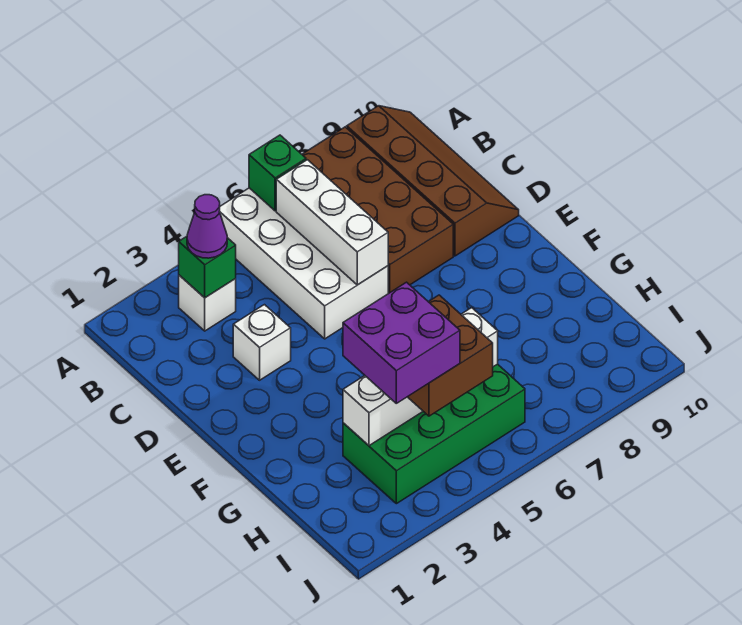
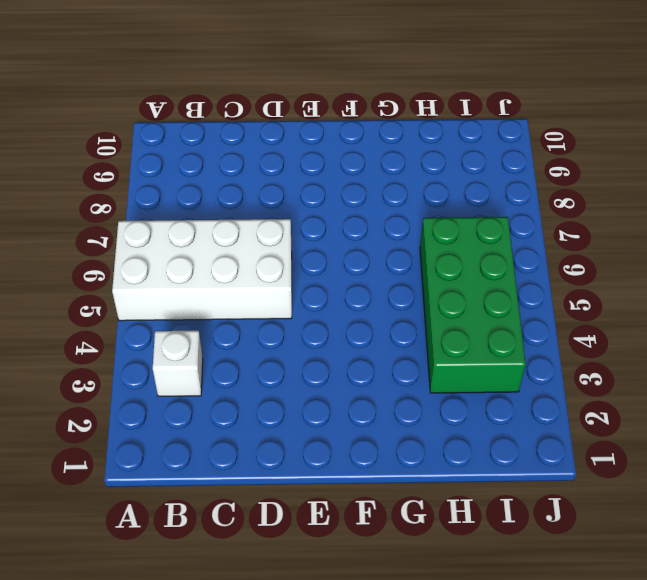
none -> brown 2x4 brick [302,127,453,294]
none -> brown 2x4 slope [347,106,519,256]
none -> white 1x1 brick [233,305,291,380]

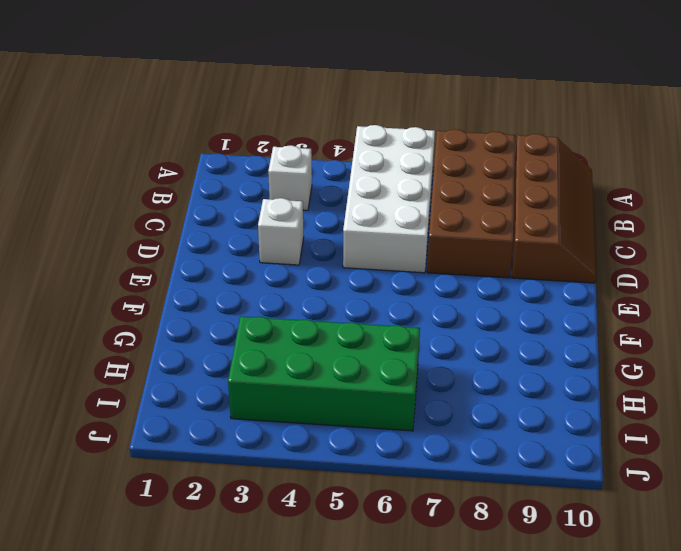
none -> green 1x1 brick [249,135,306,211]
none -> green 1x1 brick [179,236,236,298]
none -> white 1x3 brick [276,160,388,285]

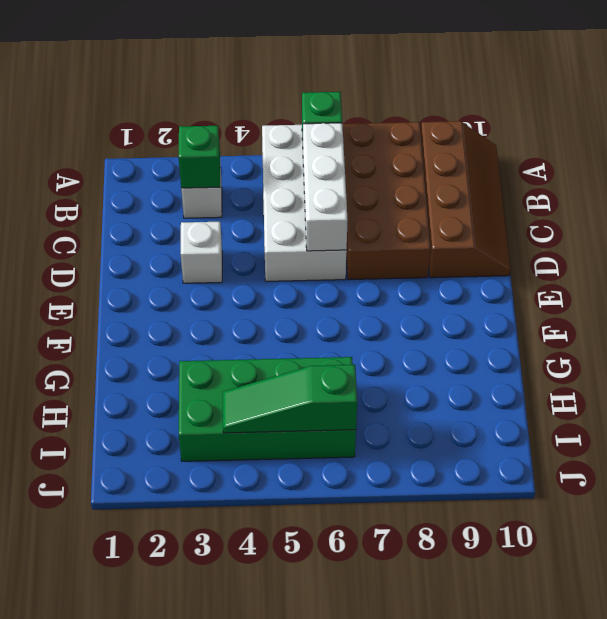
green 1x3 slope [223,365,357,433] -> none
none -> white 1x4 brick [343,308,498,446]
none -> purple 1x1 cone [187,195,227,258]
none -> brown 2x2 brick [408,295,493,416]

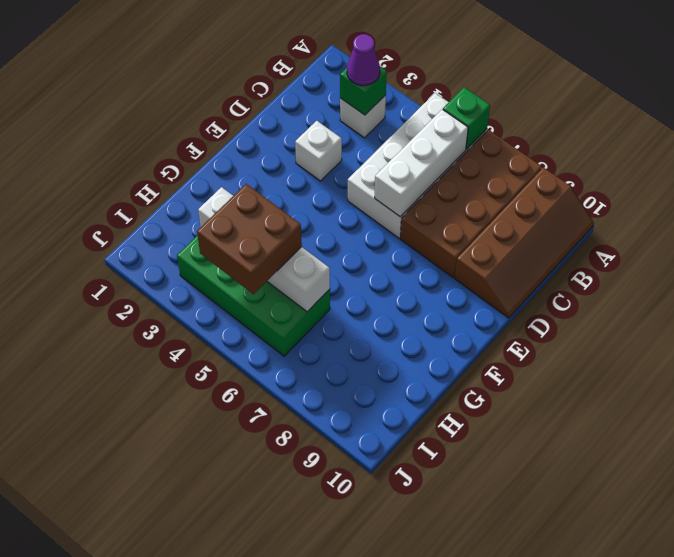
none -> purple 2x2 brick [343,282,460,403]

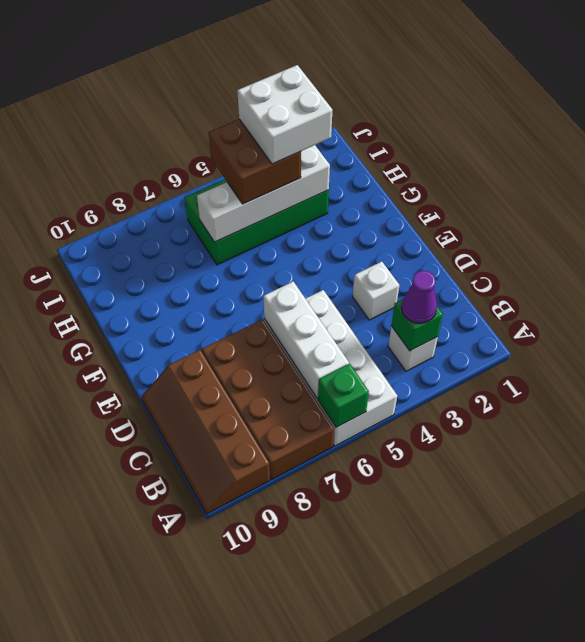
white 2x2 brick [237,65,332,164] -> purple 2x2 brick [343,282,460,403]

